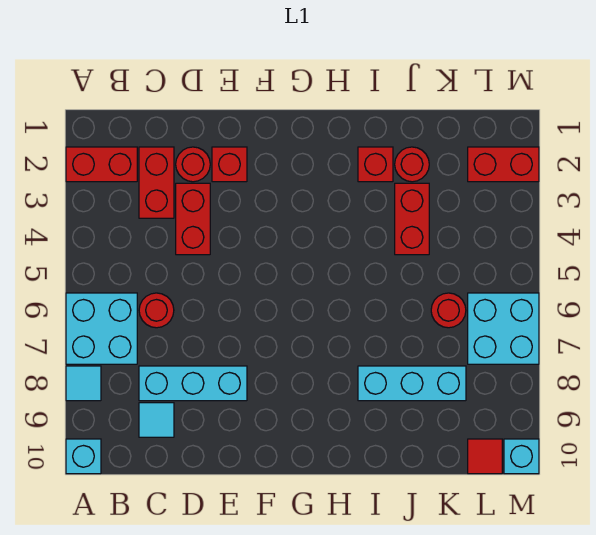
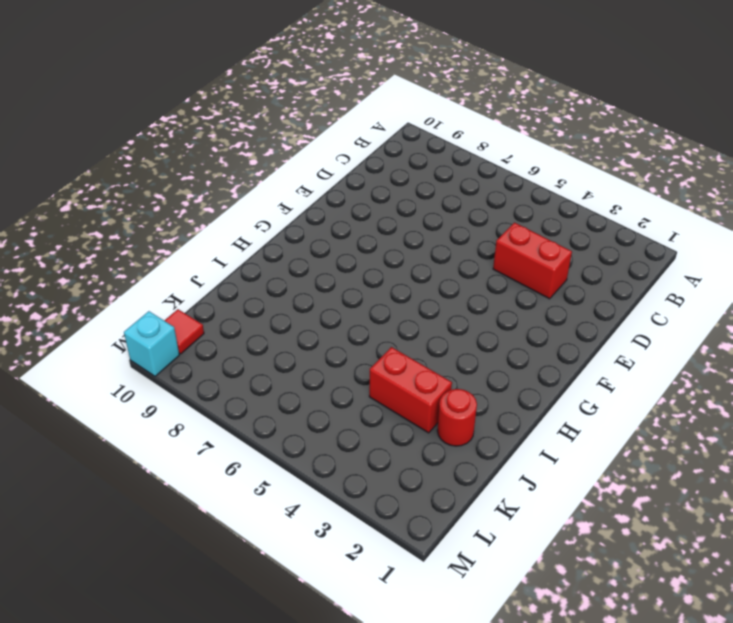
none -> red 1x2 brick [66,147,137,182]
none -> cyan 2x2 brick [66,293,137,364]
none -> cyan 1x1 tile [66,366,101,401]

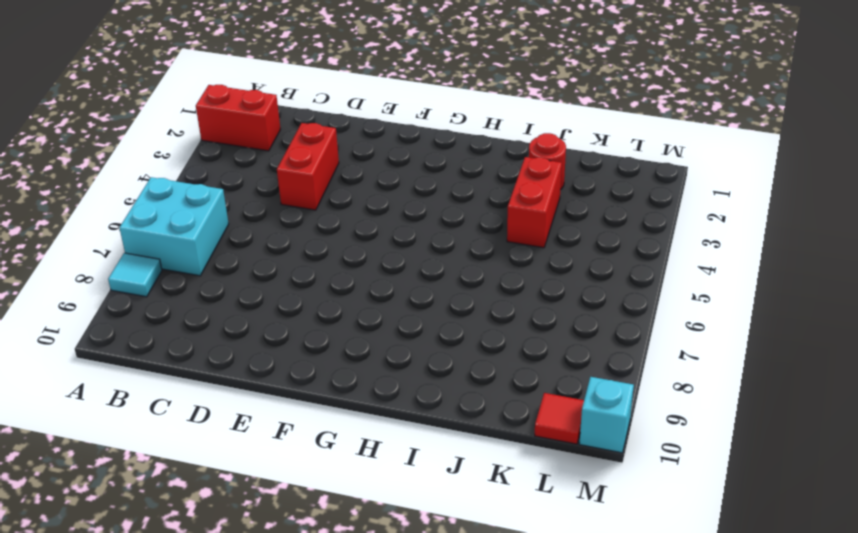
none -> cyan 1x1 brick [66,439,101,474]
none -> red 1x2 brick [139,147,174,218]
none -> red 1x1 round brick [139,293,174,328]

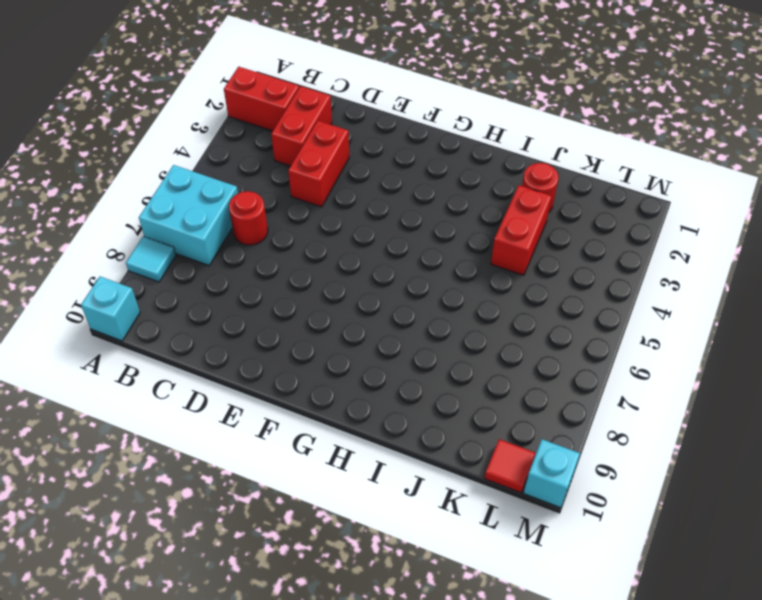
none -> cyan 1x3 brick [139,366,247,401]
none -> cyan 1x1 tile [139,403,174,437]
none -> red 1x1 round brick [176,147,210,182]

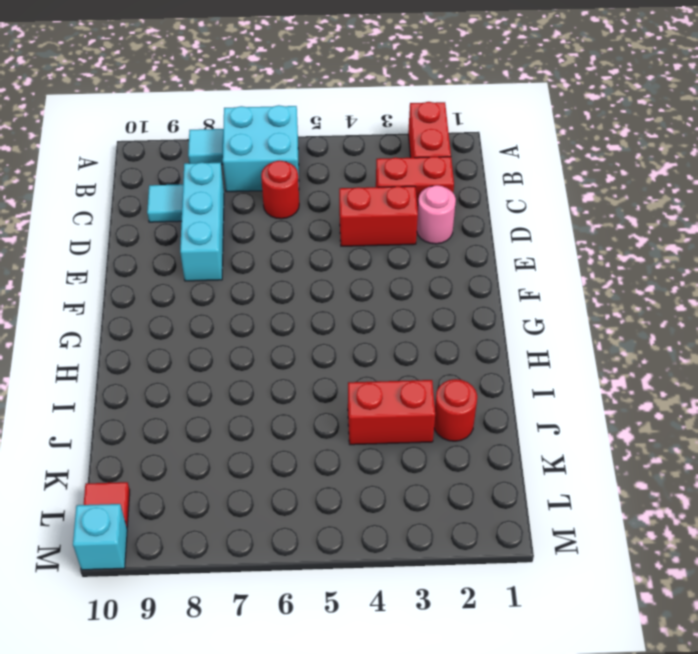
pink 1x1 round brick [417,185,456,244] -> red 1x1 round brick [176,147,210,182]
none -> cyan 1x1 brick [66,439,101,474]
none -> red 1x1 brick [212,147,247,182]
none -> red 1x1 brick [358,147,393,182]

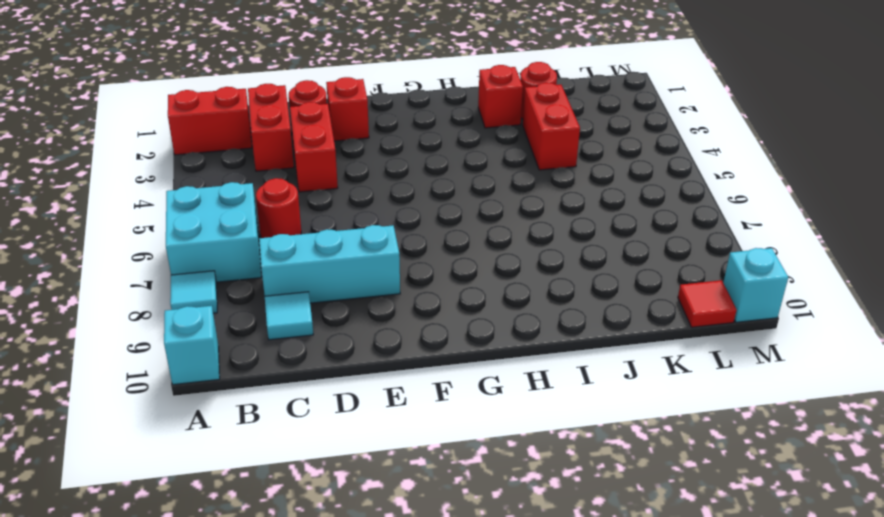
none -> cyan 1x3 brick [358,366,466,401]
none -> red 1x1 round brick [431,293,466,328]
none -> red 1x2 brick [468,147,539,182]

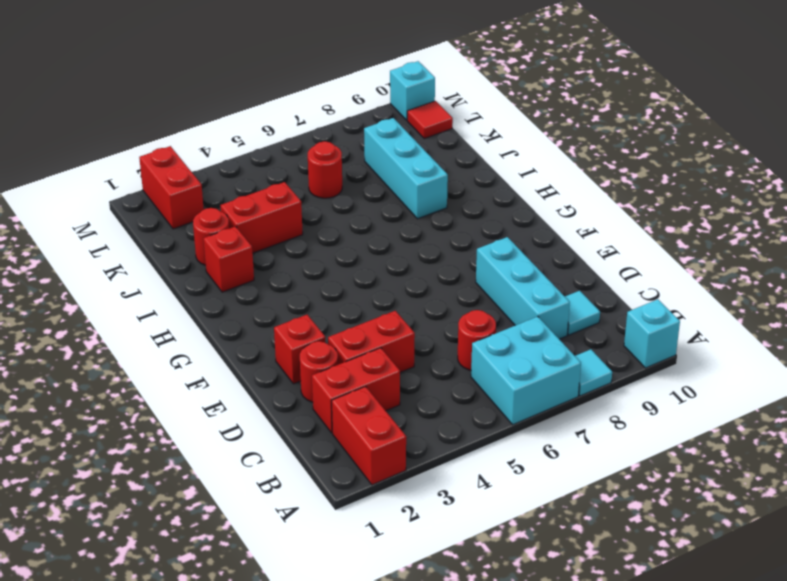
none -> cyan 2x2 brick [468,293,539,364]

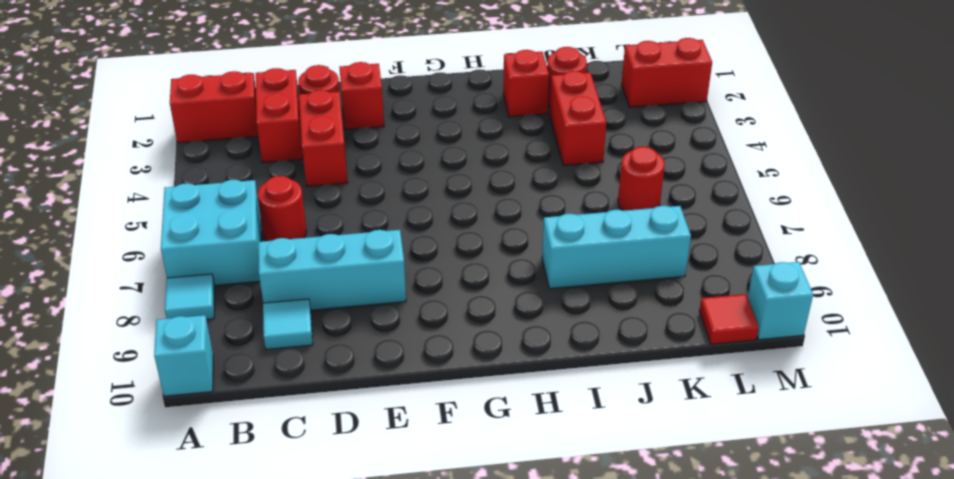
none -> cyan 2x2 brick [468,293,539,364]

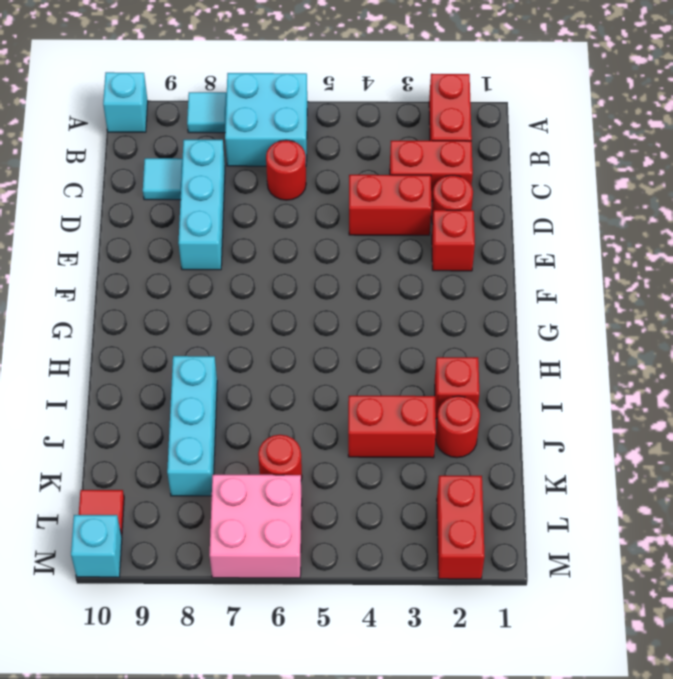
pink 2x2 brick [210,475,302,578] -> cyan 2x2 brick [468,293,539,364]

